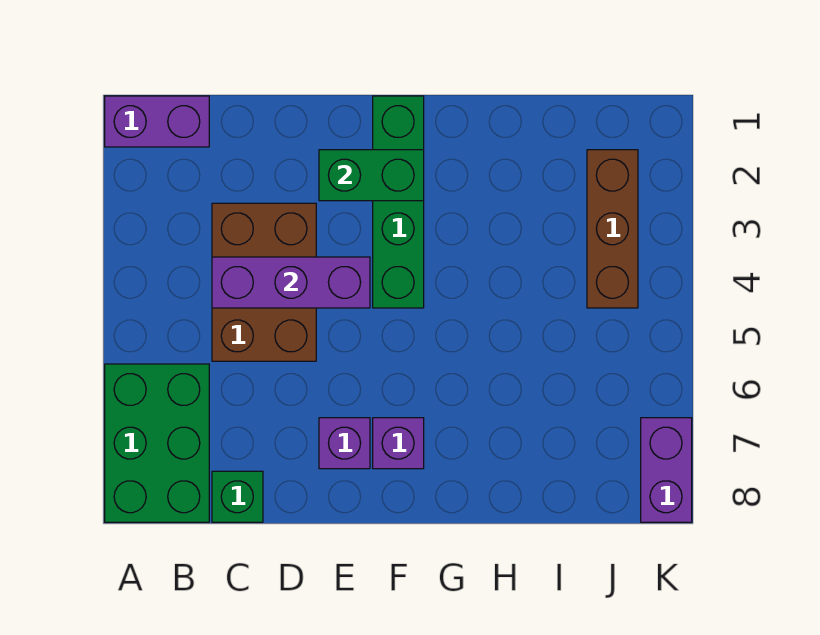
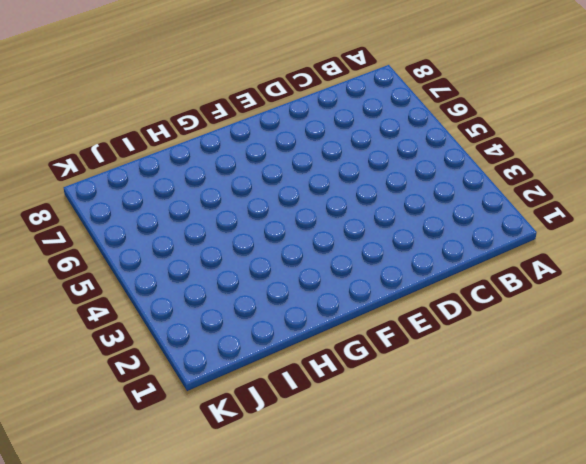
none -> purple 1x2 brick [105,96,209,147]
none -> green 2x3 brick [105,364,209,522]

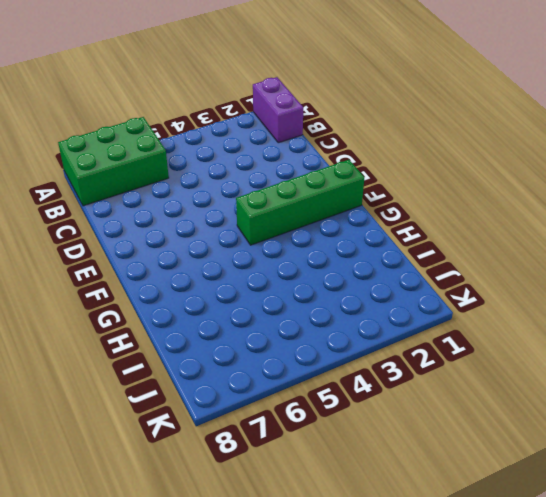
none -> brown 2x3 brick [212,203,316,361]
none -> green 1x1 brick [212,471,263,522]

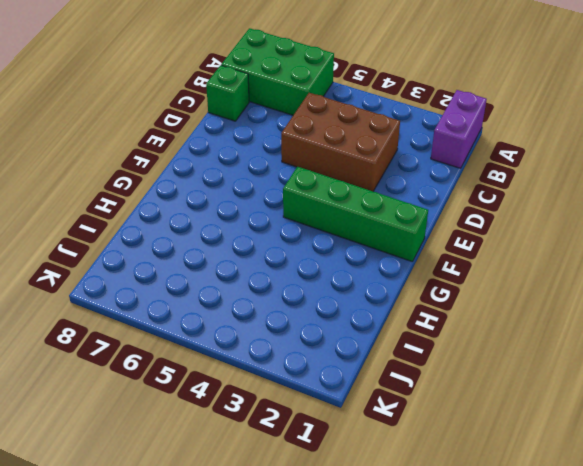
none -> purple 1x1 brick [319,418,370,469]
none -> purple 1x1 brick [373,418,424,469]

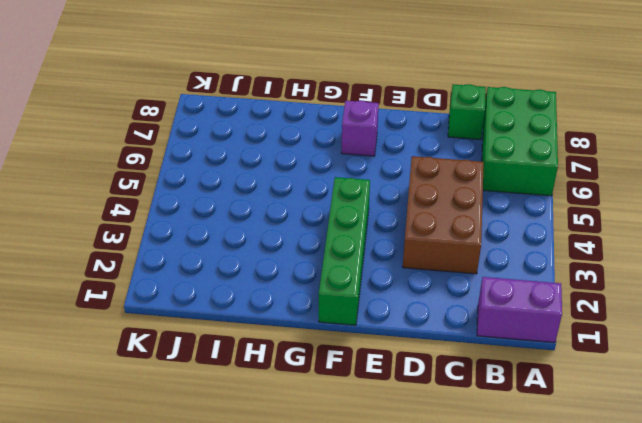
none -> purple 1x1 brick [319,418,370,469]
none -> brown 1x3 brick [587,150,638,308]

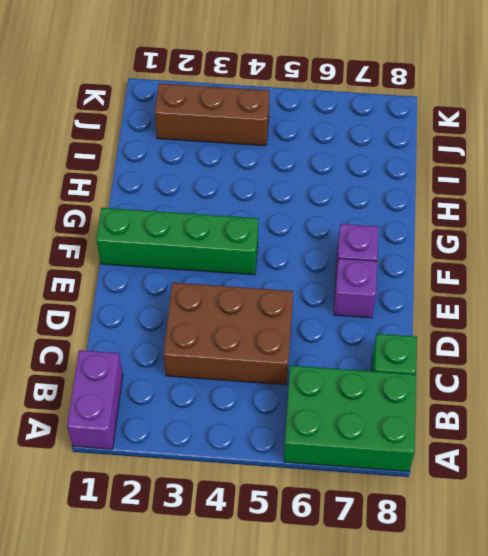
none -> purple 1x2 brick [641,418,692,522]
none -> purple 1x3 brick [212,257,370,308]

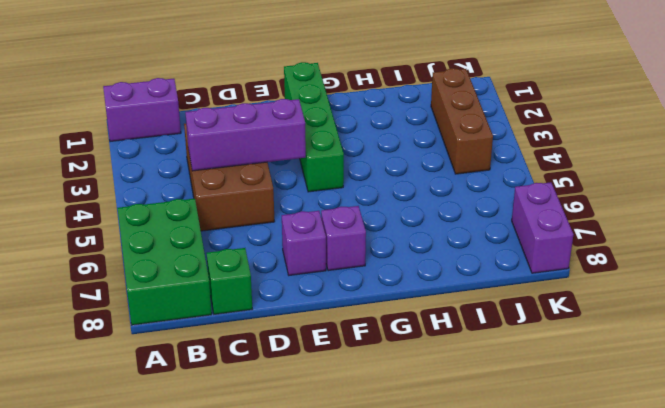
none -> green 1x2 brick [319,150,424,201]

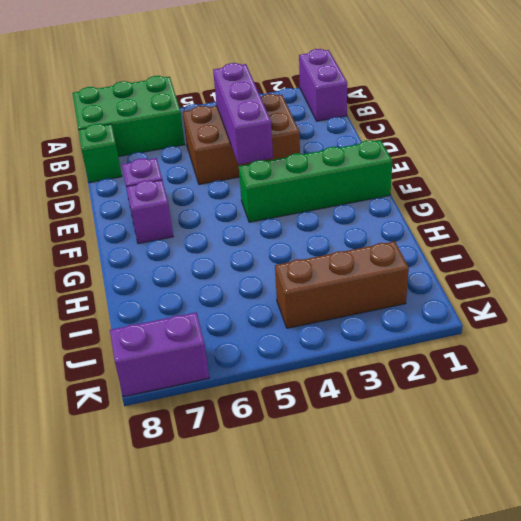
none -> green 1x2 brick [319,150,424,201]

